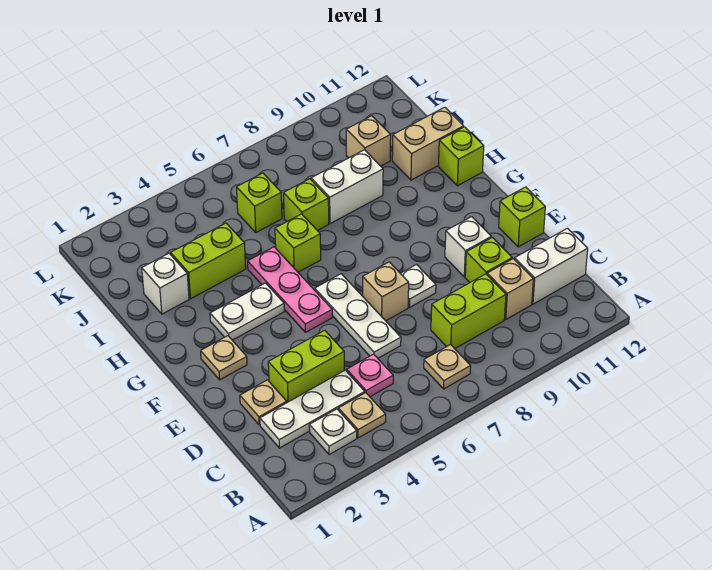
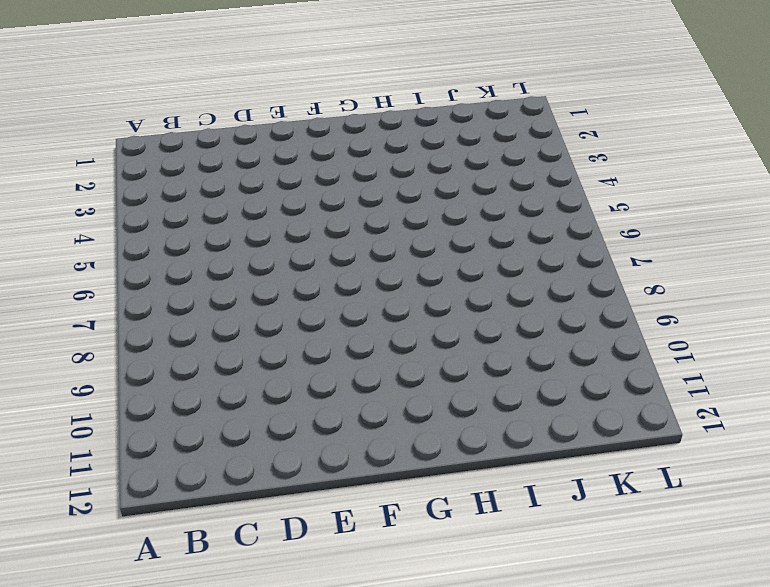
none -> white 1x1 plate [309,409,357,455]
none -> tan 1x1 plate [338,393,386,438]
none -> tan 1x1 plate [424,345,471,389]

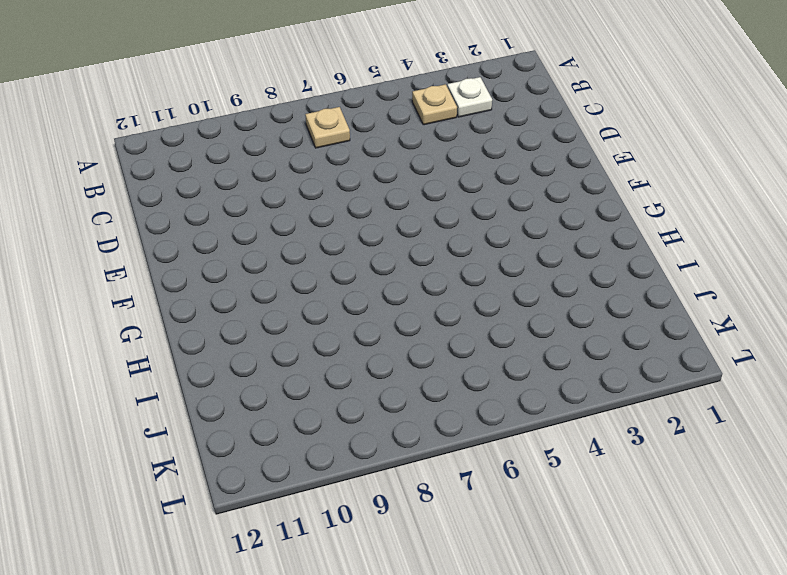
none -> white 1x3 plate [260,370,365,448]
none -> pink 1x1 plate [347,354,393,397]
none -> lime 1x2 brick [431,274,506,349]

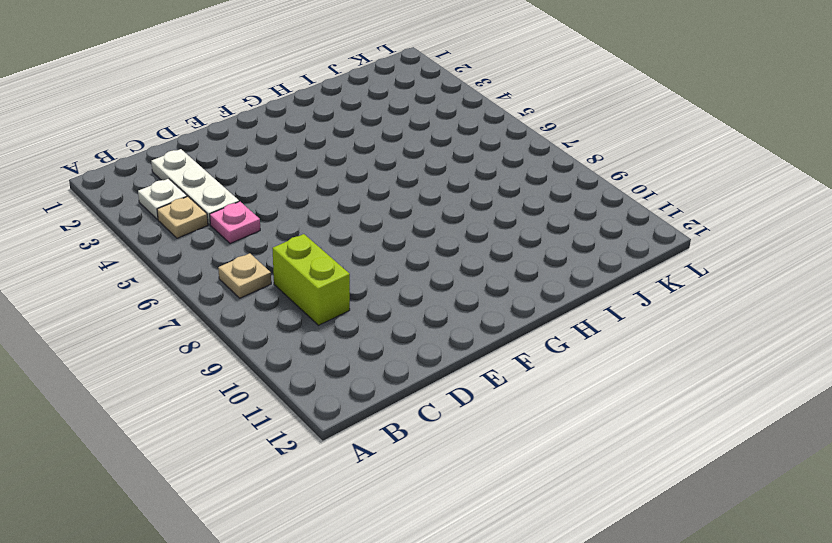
none -> tan 1x1 brick [487,259,533,319]
none -> white 1x2 brick [515,228,588,304]
none -> tan 1x1 plate [240,380,287,425]

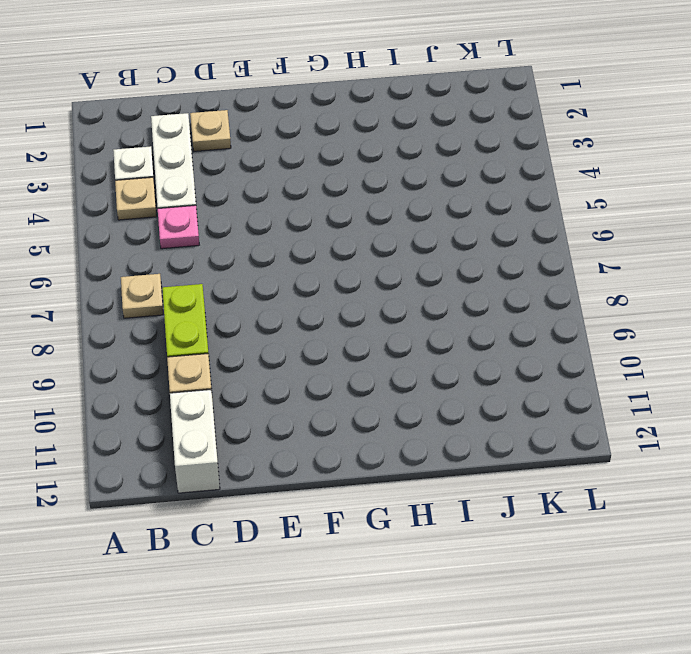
none -> lime 1x2 brick [268,330,344,402]
none -> white 1x3 plate [315,274,401,358]
none -> lime 1x1 brick [465,238,512,283]

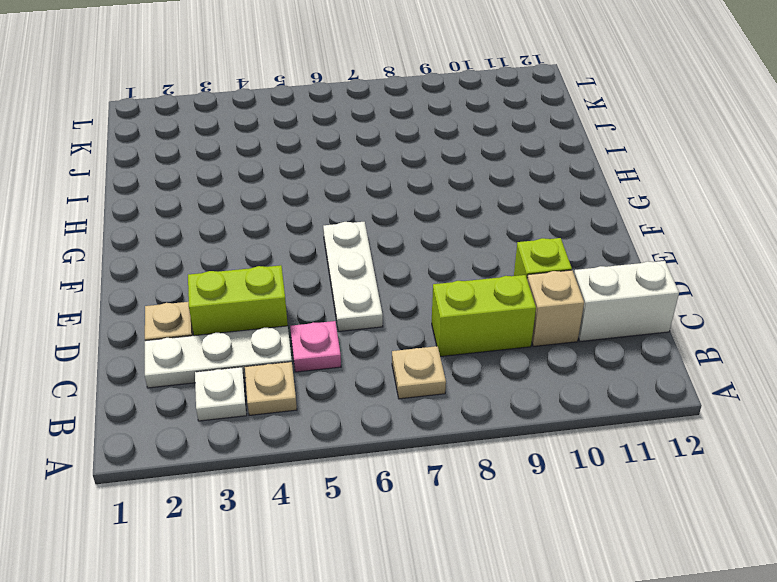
none -> tan 1x1 brick [363,262,409,321]
none -> white 1x1 plate [400,265,436,308]
none -> white 1x1 brick [445,217,491,277]

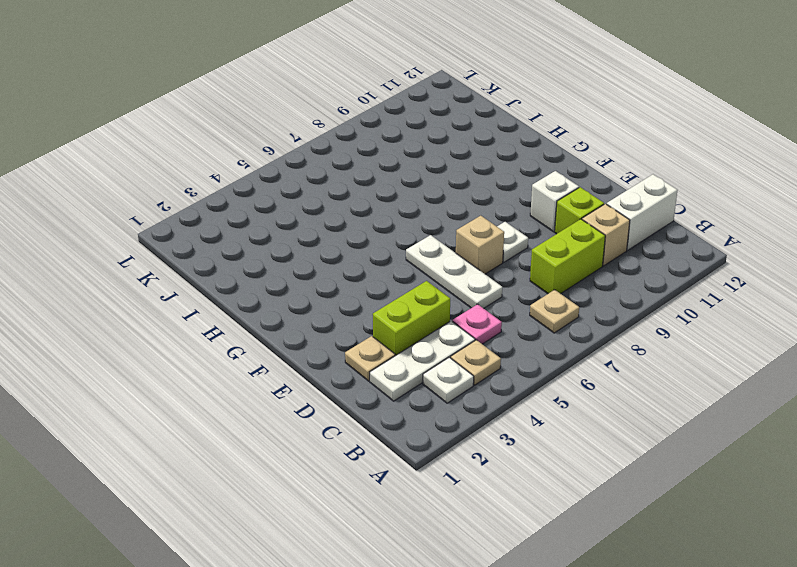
none -> lime 1x1 brick [499,187,545,247]
none -> tan 1x1 plate [201,336,247,380]
none -> pink 1x3 plate [248,247,332,332]

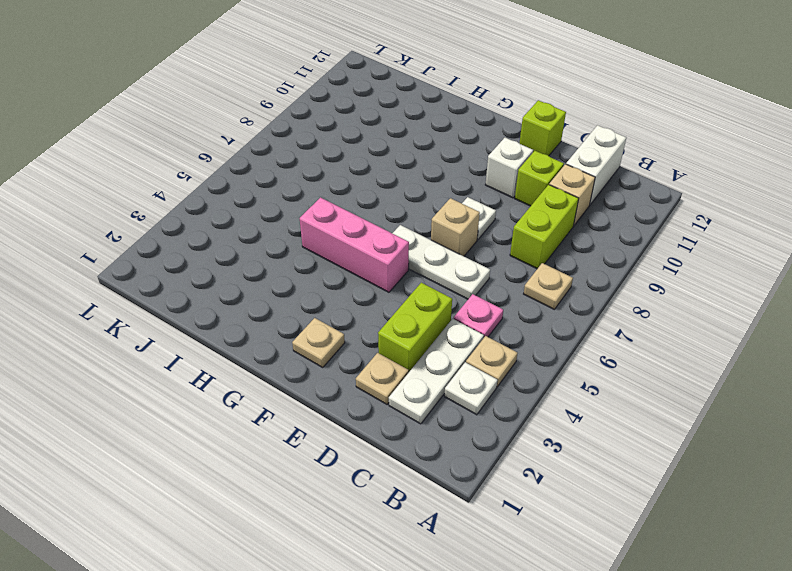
pink 1x3 brick [300,198,409,292] -> pink 1x3 plate [248,247,332,332]
none -> white 1x2 plate [210,283,284,340]
none -> lime 1x1 brick [275,214,321,272]
none -> lime 1x1 brick [439,127,484,186]

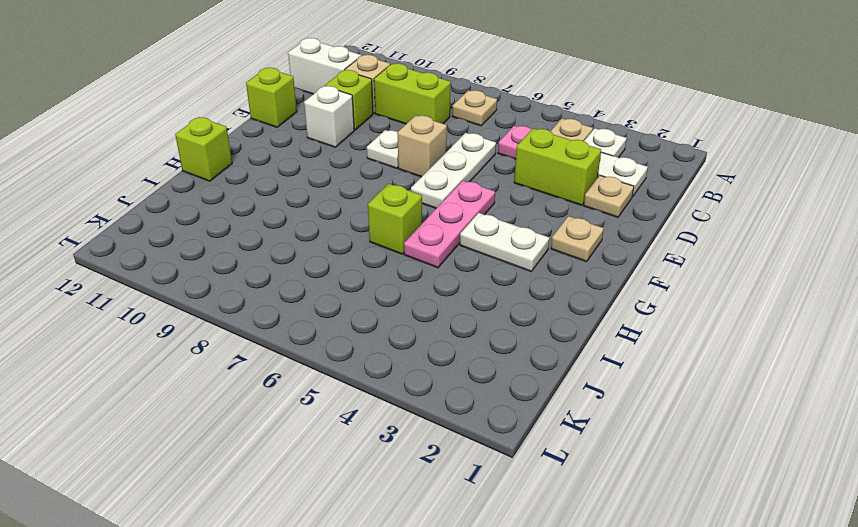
none -> white 1x1 brick [142,253,189,314]
none -> lime 1x2 brick [171,223,246,299]
none -> lime 1x1 brick [284,179,329,231]

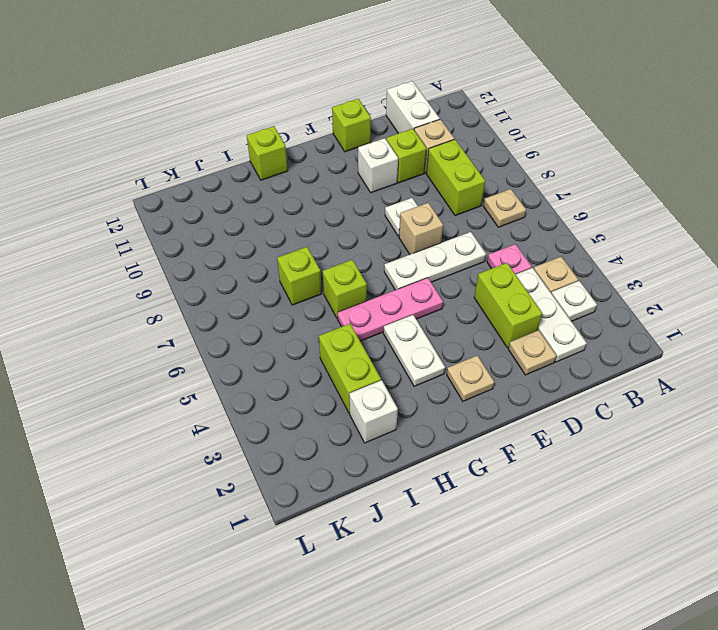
none -> white 1x2 brick [311,150,383,224]
none -> tan 1x2 brick [392,107,464,180]
none -> lime 1x1 brick [237,173,282,232]

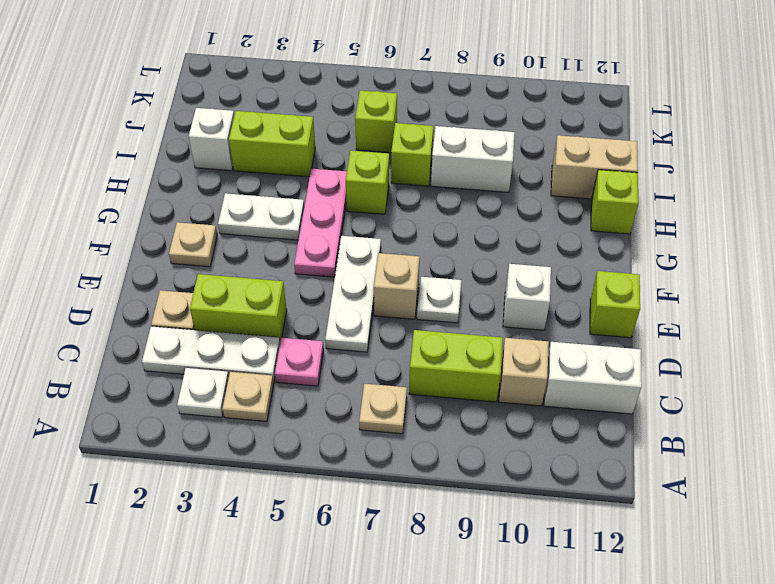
none -> lime 1x1 brick [465,238,512,283]
none -> tan 1x1 brick [346,116,391,166]

